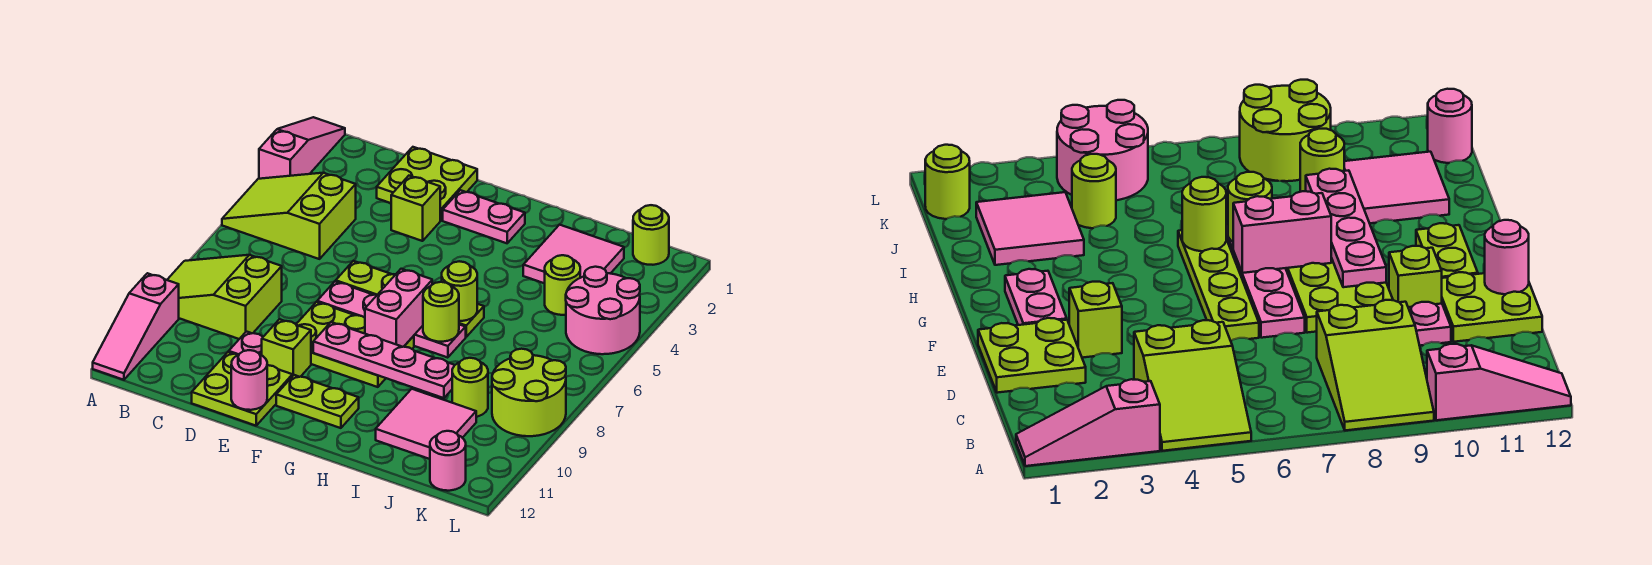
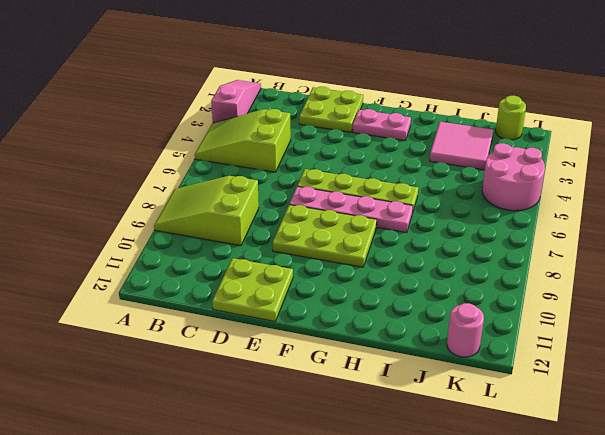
none -> pink 1x3 slope [93,273,179,380]
none -> pink 1x1 plate [229,332,263,355]
none -> lime 1x1 brick [391,176,440,241]

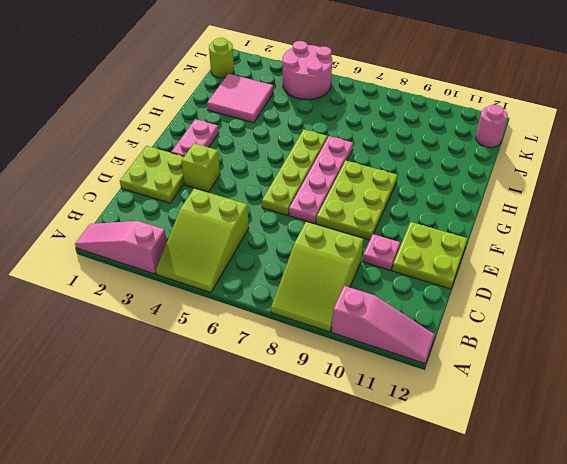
none -> lime 1x1 brick [262,319,311,377]
none -> lime 1x2 plate [276,375,359,428]
none -> pink 2x2 tile [376,389,476,459]

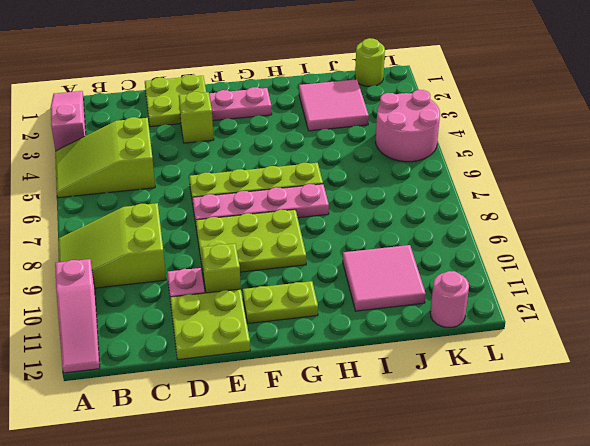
none -> lime 1x1 round brick [545,255,580,315]
none -> lime 1x1 round brick [452,358,488,417]
none -> lime 2x2 round brick [492,349,566,436]

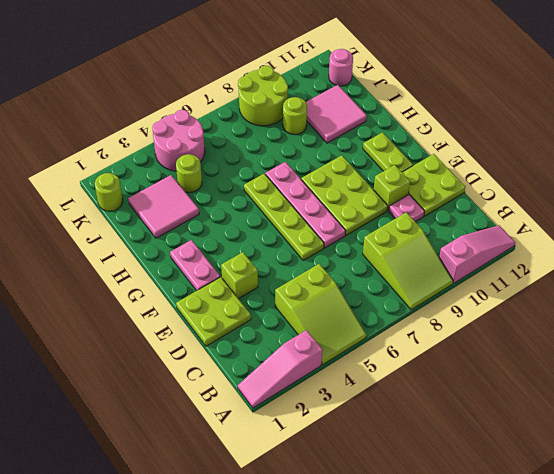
none -> pink 1x1 round brick [231,350,267,410]
none -> pink 1x4 plate [313,322,455,398]
none -> pink 1x2 brick [365,269,432,347]

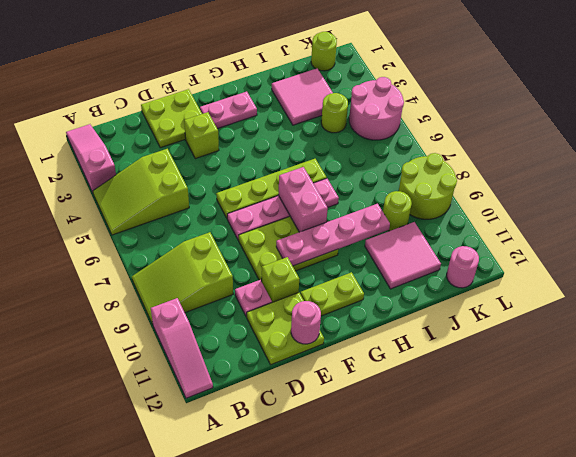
none -> lime 1x1 round brick [442,261,477,321]
none -> lime 1x1 round brick [423,282,459,342]

